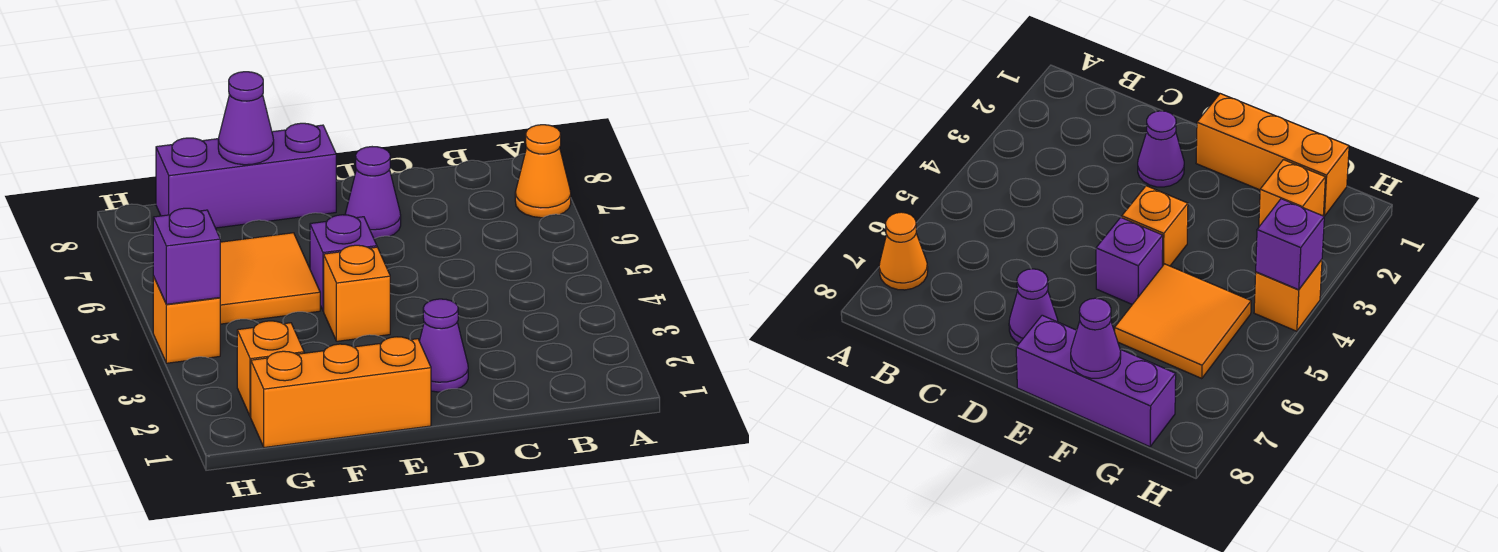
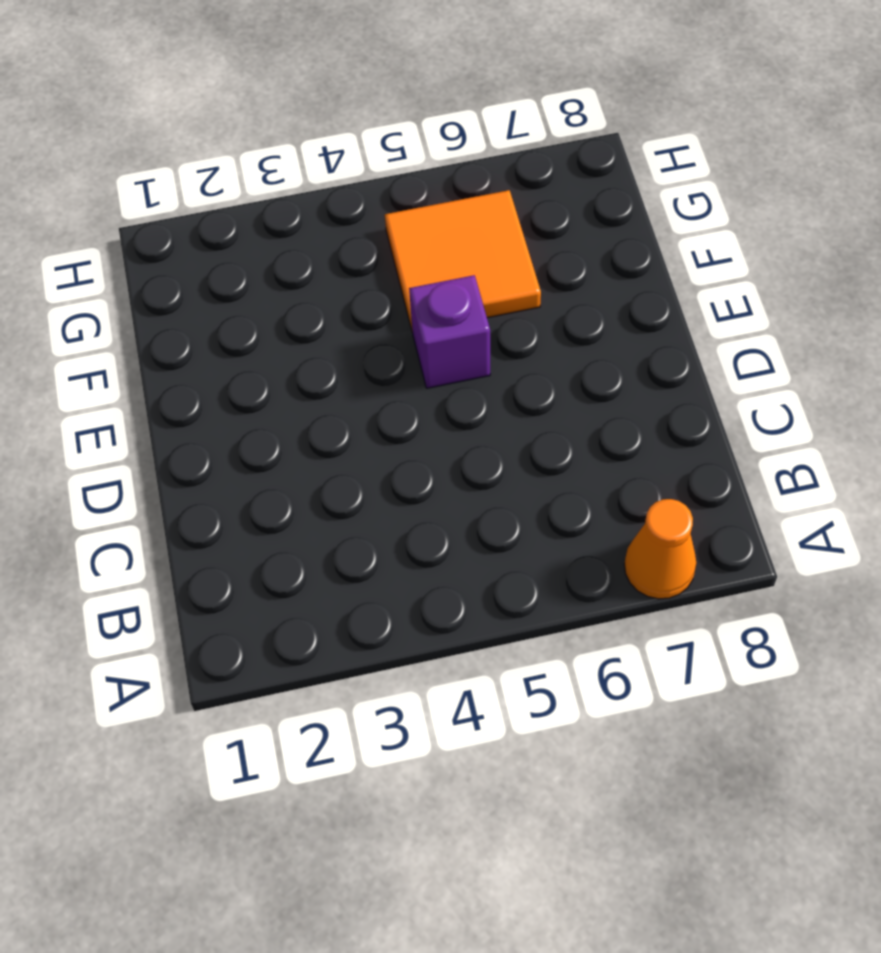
none -> purple 1x1 cone [419,299,468,392]
none -> purple 1x1 cone [345,147,401,239]
none -> orange 1x3 brick [251,337,431,447]

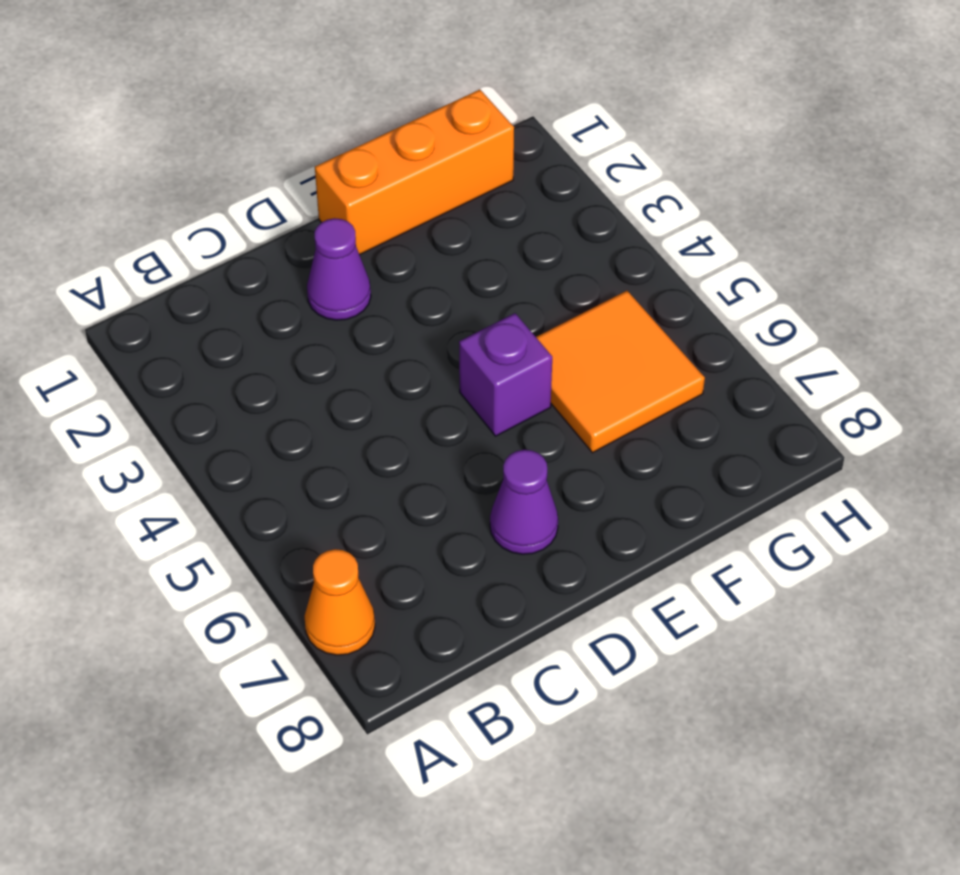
none -> orange 1x1 brick [324,245,390,341]
none -> purple 1x3 brick [156,123,336,228]
none -> orange 1x1 brick [237,321,304,417]

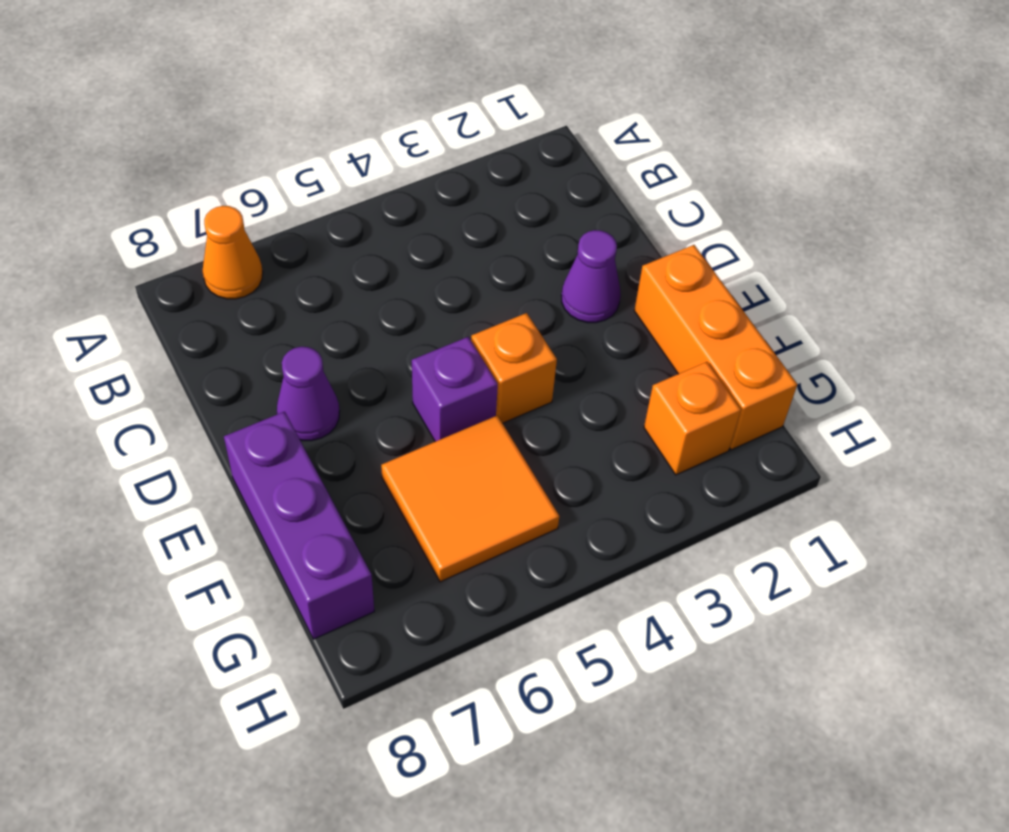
none -> orange 1x1 brick [153,276,220,363]
none -> purple 1x1 cone [218,72,274,165]
none -> purple 1x1 brick [153,208,220,304]

